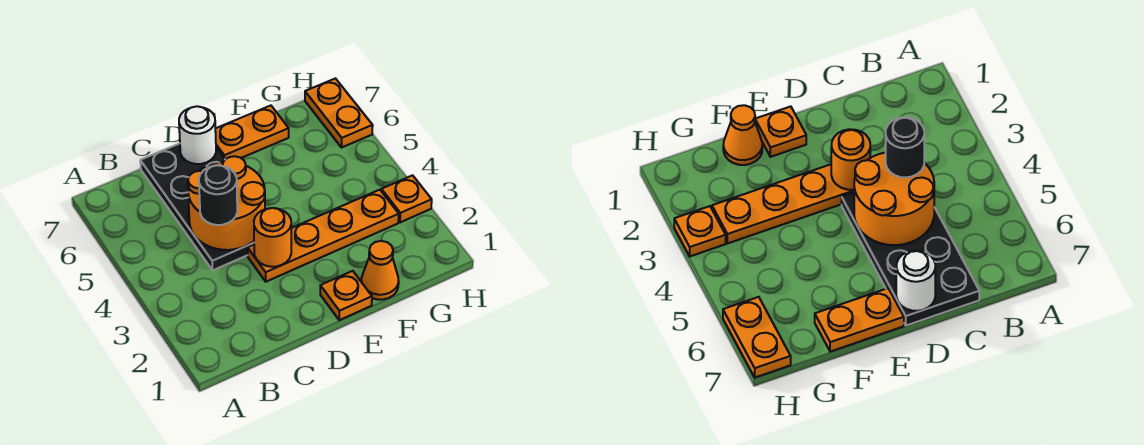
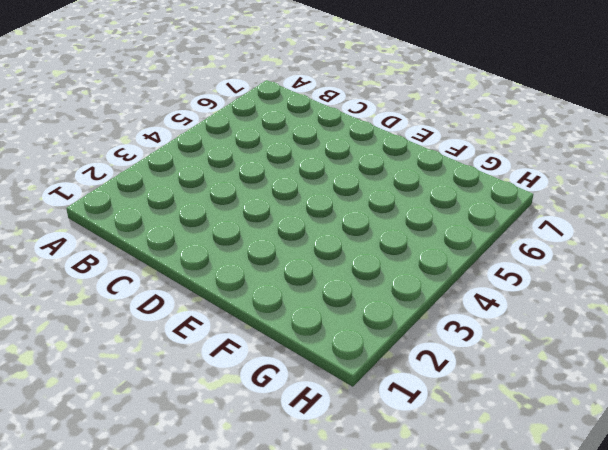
none -> black 2x4 plate [140,144,254,270]
none -> orange 1x4 plate [247,190,399,282]

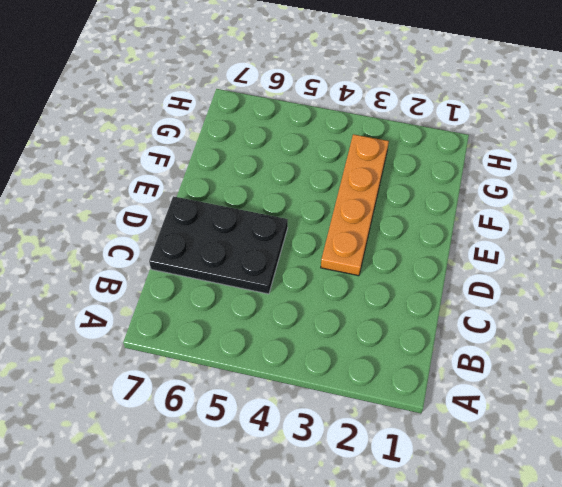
black 2x3 plate [149,196,288,294] -> black 2x4 plate [140,144,254,270]
none -> orange 1x1 plate [320,271,372,320]
none -> orange 1x2 plate [215,106,289,160]

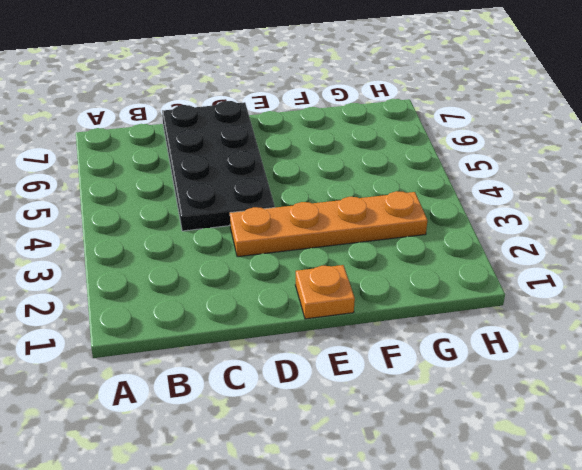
none -> orange 1x2 plate [215,106,289,160]
none -> orange 1x1 cone [361,241,399,300]

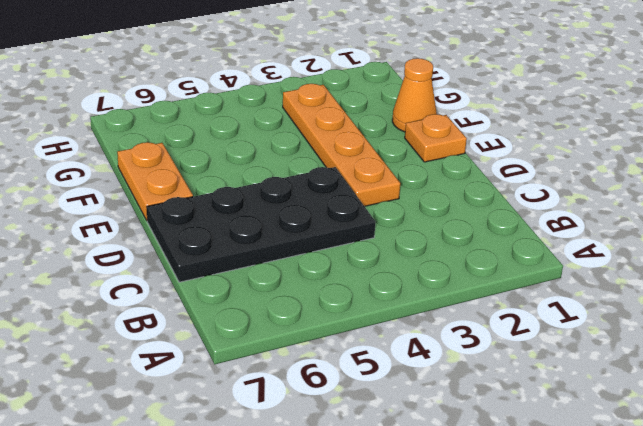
none -> orange 1x1 plate [381,175,432,222]
none -> orange 1x2 plate [305,78,373,147]

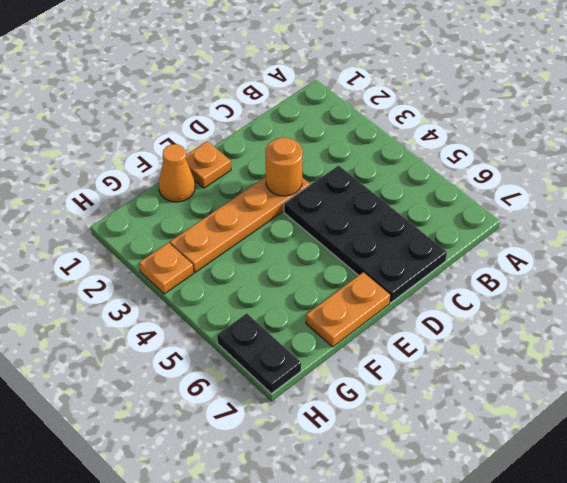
black 1x2 plate [217,313,301,393] -> orange 1x2 plate [305,78,373,147]
none -> orange 2x2 round brick [188,156,265,250]
none -> white 1x1 round brick [179,106,216,164]

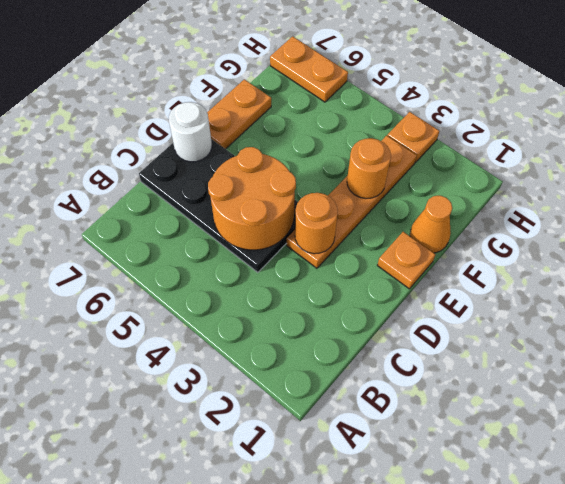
orange 1x1 round brick [347,138,391,199] -> none
none -> black 1x1 round brick [199,165,237,225]

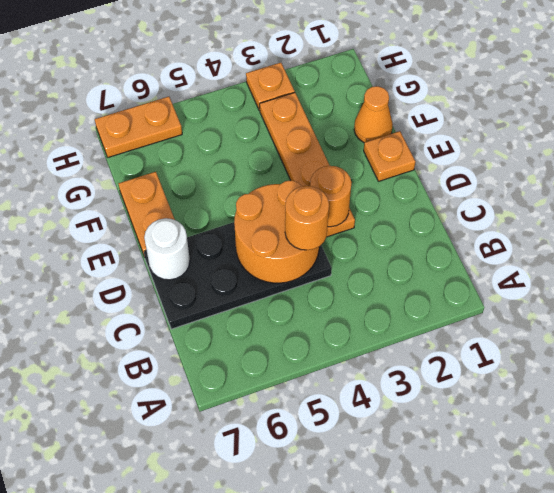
orange 1x1 round brick [285,186,329,250] -> black 1x1 round brick [199,165,237,225]

